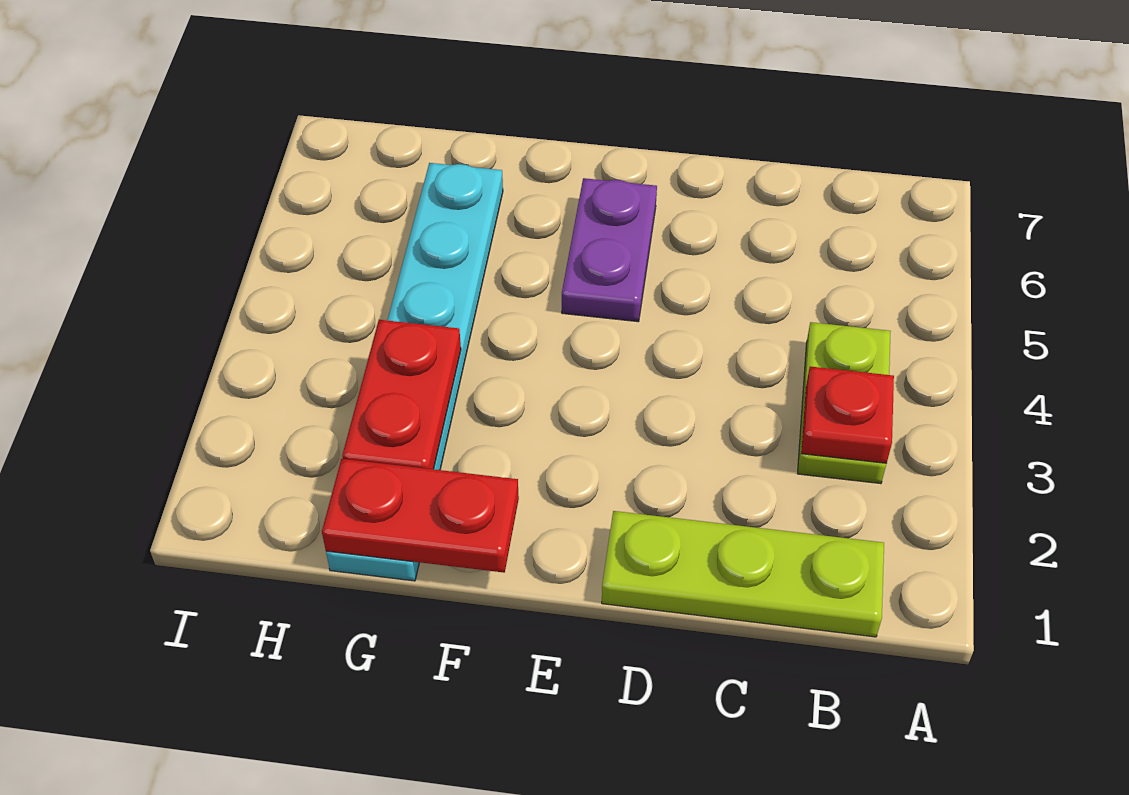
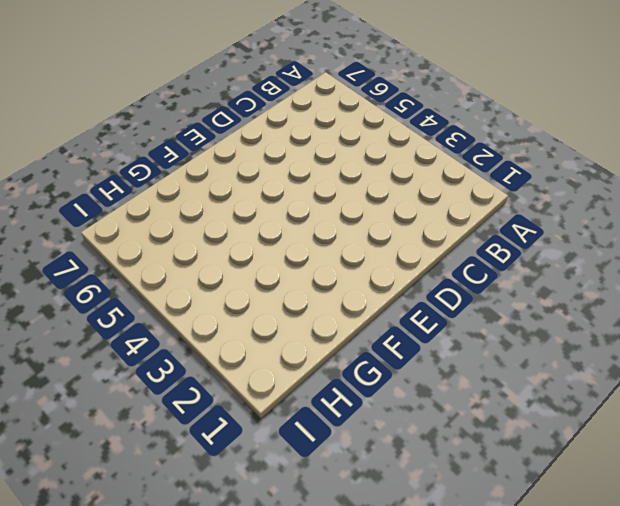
none -> lime 1x3 plate [602,511,884,637]
none -> lime 1x2 plate [797,322,891,484]

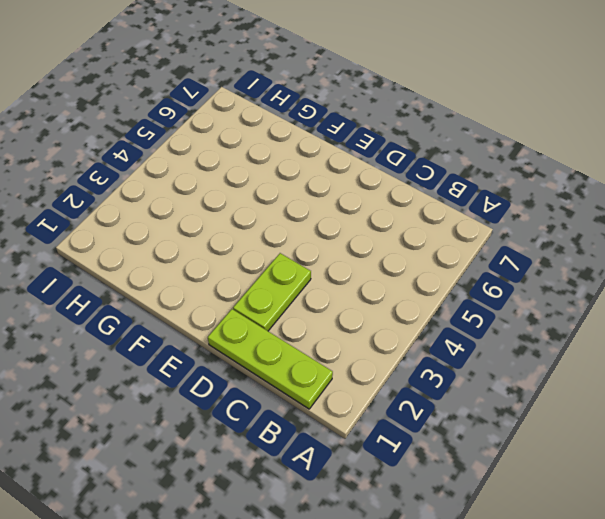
lime 1x2 plate [233,253,311,331] -> lime 1x2 plate moved to [797,322,891,484]
none -> purple 1x2 plate [562,178,657,322]
none -> cyan 1x6 plate [326,163,503,581]

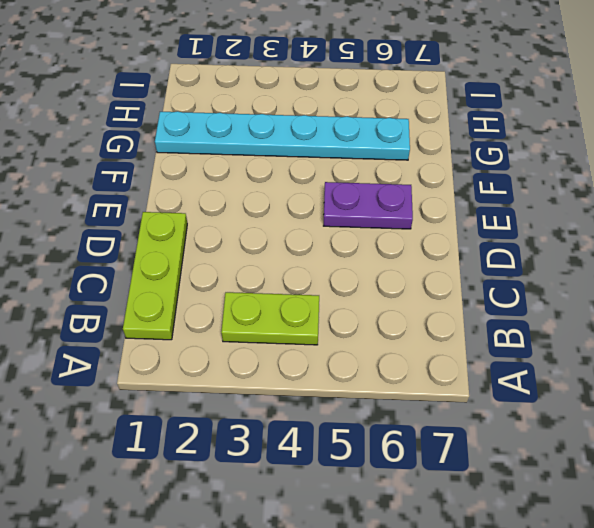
none -> red 1x1 plate [801,367,894,463]
none -> red 1x2 plate [322,459,519,573]

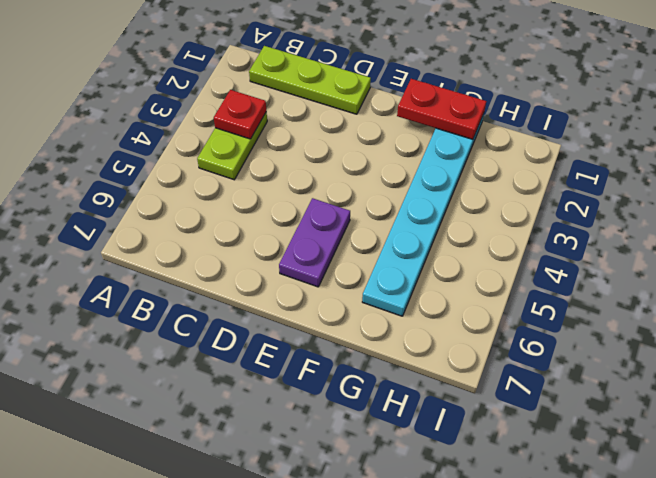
none -> red 1x2 plate [342,320,461,469]

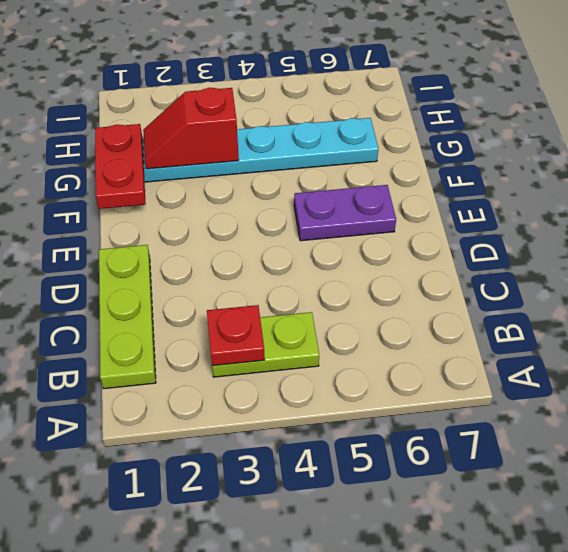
red 1x2 slope [143,88,239,169] -> red 1x2 plate [342,320,461,469]

